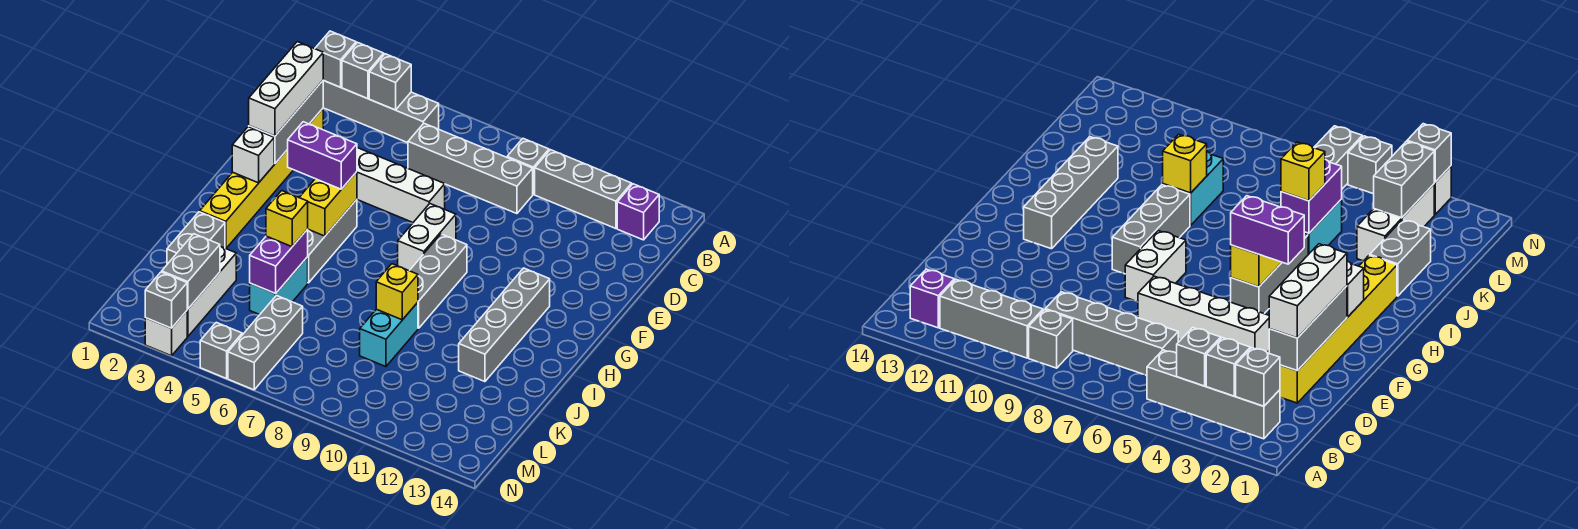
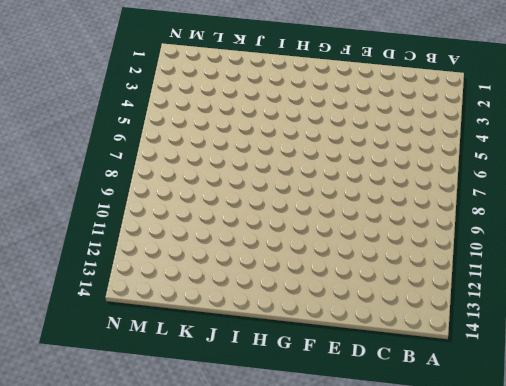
none -> grey 1x4 brick [323,80,439,143]
none -> grey 1x1 brick [507,139,549,194]
none -> grey 1x3 brick [535,150,632,229]
none -> purple 1x1 brick [617,184,659,240]

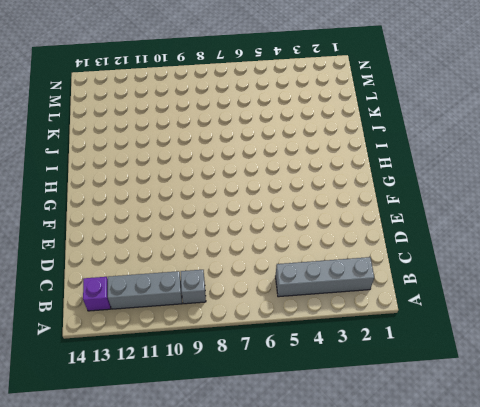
none -> grey 1x4 brick [408,123,533,214]
none -> yellow 1x6 brick [200,109,323,249]
none -> white 1x4 brick [357,148,445,222]
none -> white 1x2 brick [398,204,456,271]

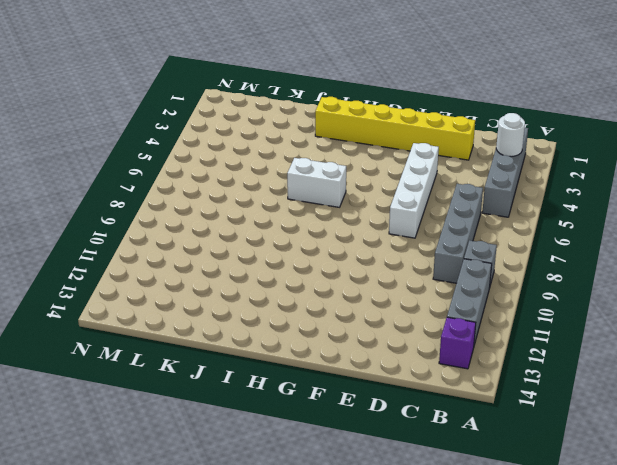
white 1x1 round brick [496,113,525,157] -> grey 1x1 brick [342,42,384,99]
white 1x2 brick [287,158,346,207] -> white 1x2 brick moved to [398,204,456,271]
none -> grey 1x3 brick [308,199,357,283]
none -> grey 1x3 brick [410,234,467,328]
none -> grey 1x4 brick [459,268,550,382]
none -> grey 1x2 brick [167,212,225,264]

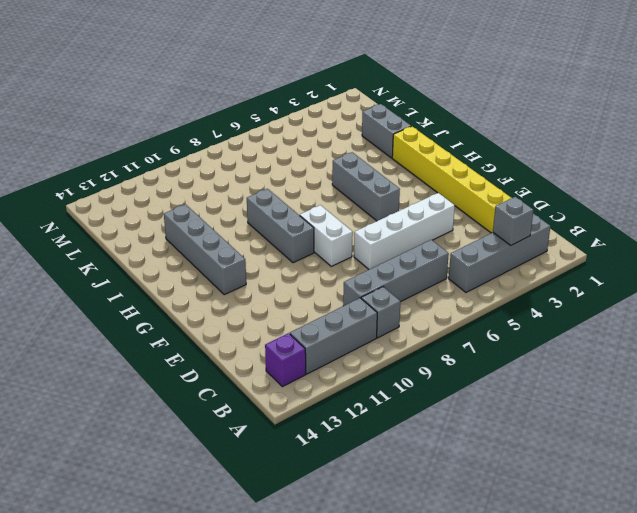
none -> cyan 1x2 brick [250,257,308,315]
none -> cyan 1x2 brick [360,302,418,367]
none -> white 1x3 brick [187,246,236,337]
none -> grey 1x3 brick [228,296,303,390]

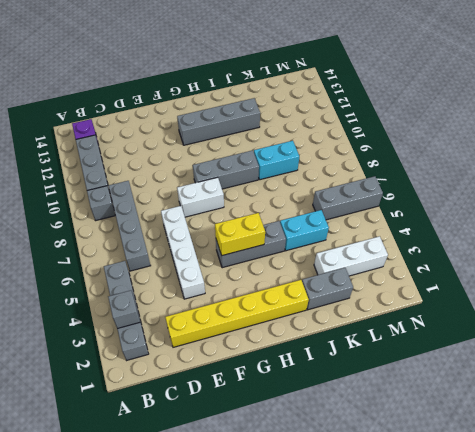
none -> white 1x1 brick [145,311,187,356]
none -> grey 1x1 brick [200,322,242,379]
none -> grey 1x1 brick [315,31,356,87]
none -> grey 1x1 brick [369,54,411,110]

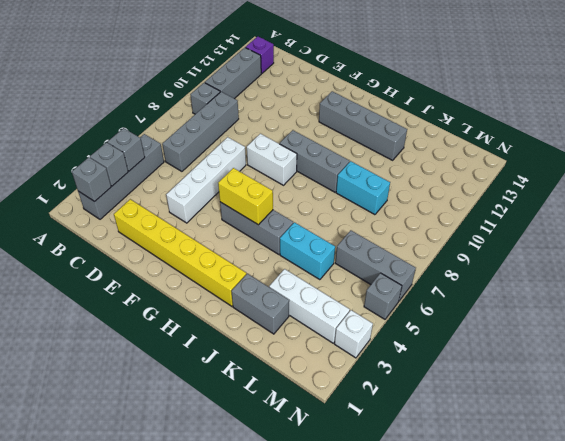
none -> grey 1x3 brick [249,81,323,164]
none -> white 1x1 brick [232,127,274,183]
none -> purple 1x2 brick [250,229,308,294]
none -> yellow 1x1 brick [376,264,418,320]

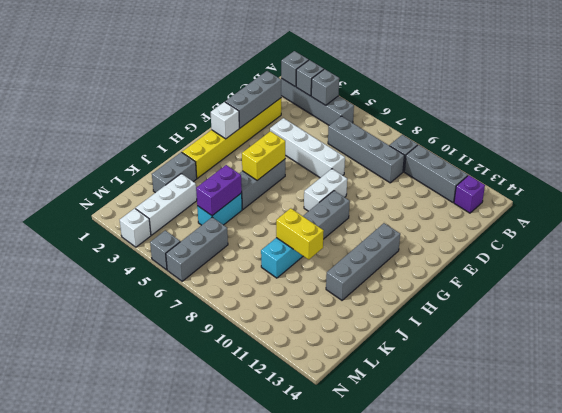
yellow 1x2 brick [276,208,324,259] -> yellow 1x1 brick [376,264,418,320]
none -> grey 1x2 brick [162,234,220,309]
none -> grey 1x1 brick [145,272,187,328]
none -> white 1x3 brick [249,42,323,136]
none -> purple 1x2 brick [287,122,357,189]

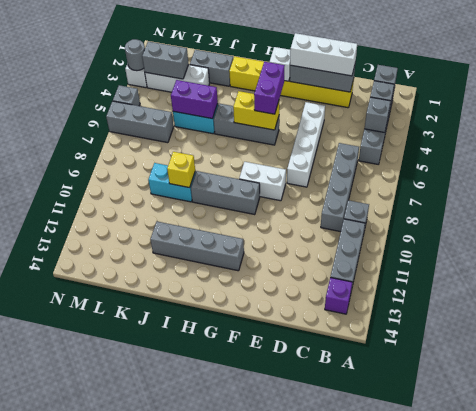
grey 1x1 round brick [125,39,145,71] -> grey 1x1 brick [145,272,187,328]
none -> yellow 1x1 brick [266,191,308,247]

